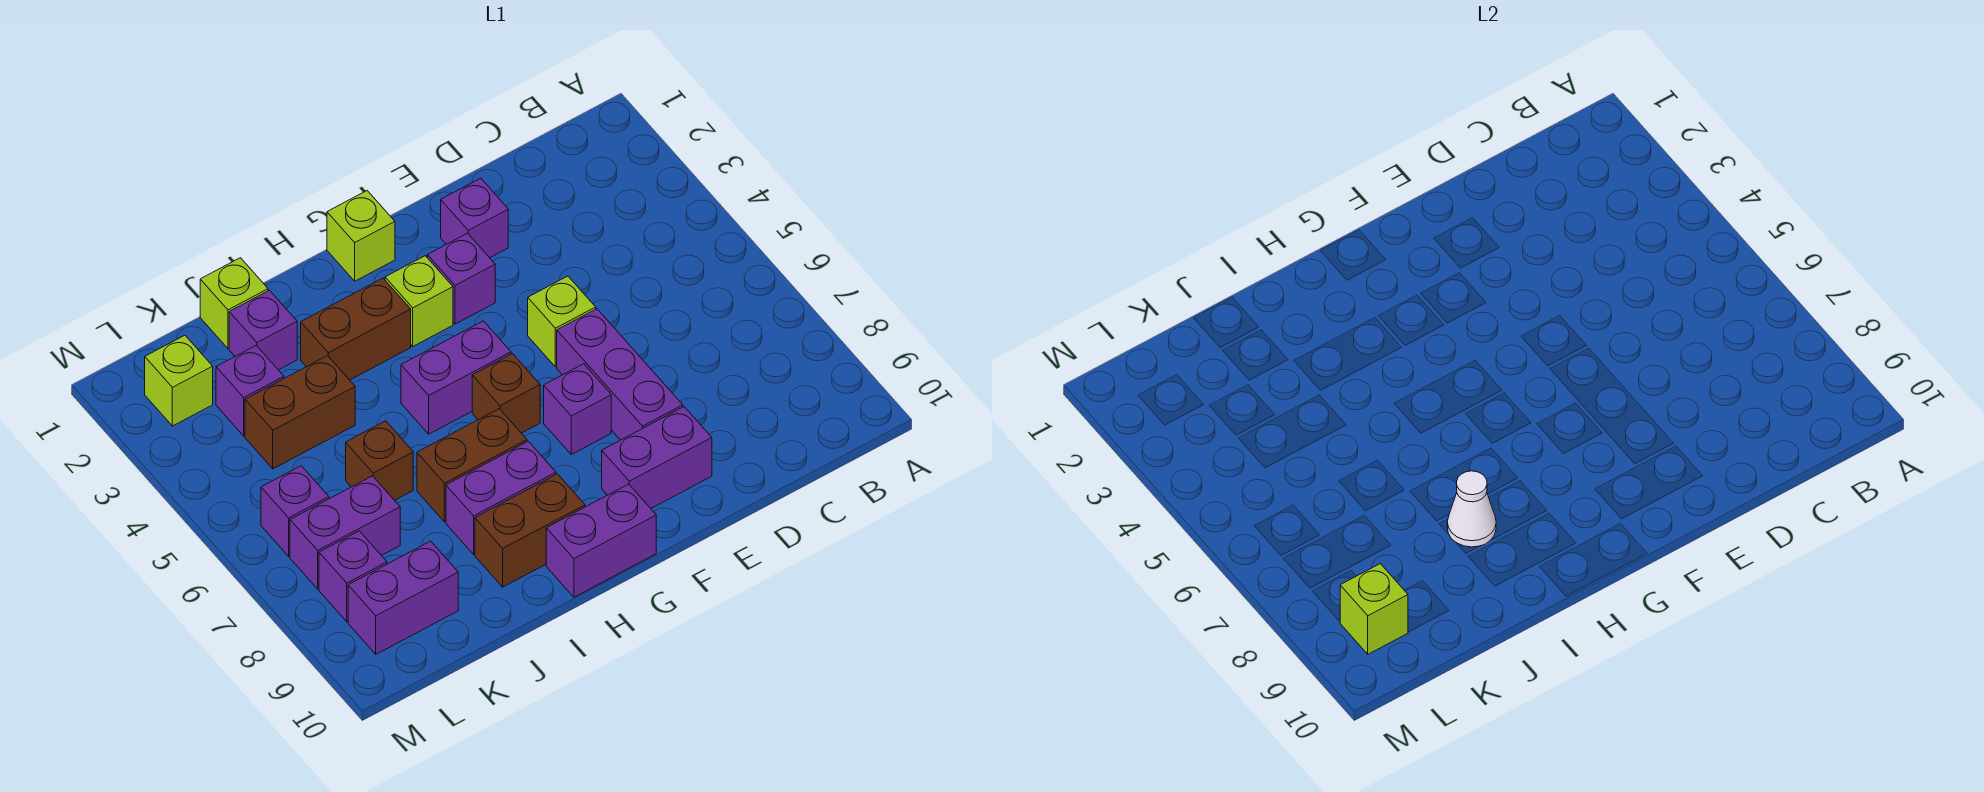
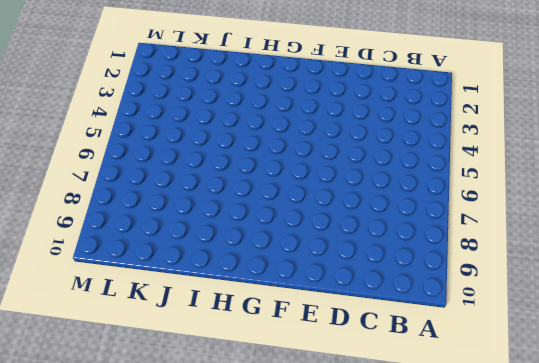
none -> purple 1x1 brick [441,178,508,258]
none -> lime 1x1 brick [528,276,596,367]
none -> purple 1x3 brick [557,309,683,440]

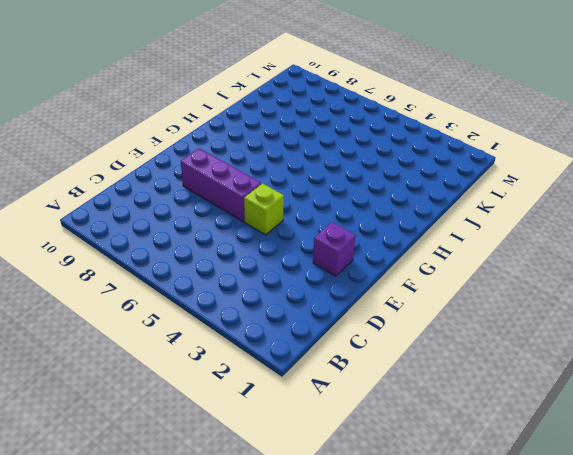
none -> purple 1x2 brick [602,407,712,508]
none -> purple 1x1 brick [427,233,495,324]
none -> purple 1x1 brick [544,364,611,454]

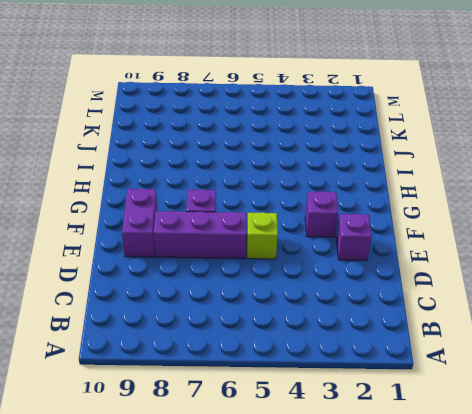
none -> lime 1x1 brick [327,191,395,281]
none -> lime 1x1 brick [385,256,453,346]
none -> purple 1x2 brick [401,321,511,434]

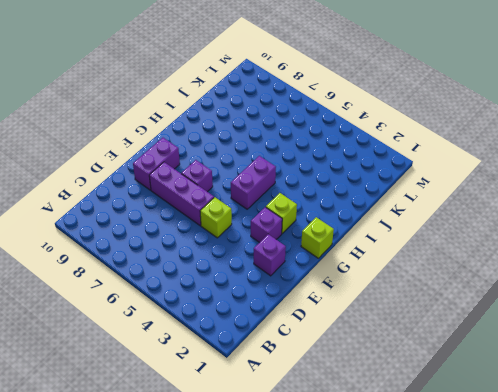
none -> brown 1x1 brick [472,354,540,433]
none -> purple 1x2 brick [546,484,656,597]
none -> brown 1x2 brick [301,278,411,380]

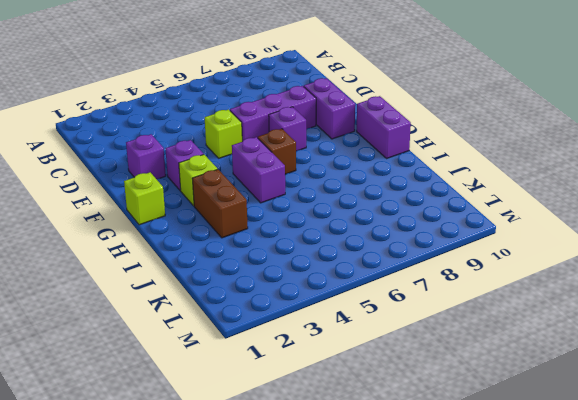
none -> brown 1x2 brick [417,409,527,522]
none -> purple 1x2 brick [446,441,556,554]
none -> brown 1x2 brick [475,474,585,587]

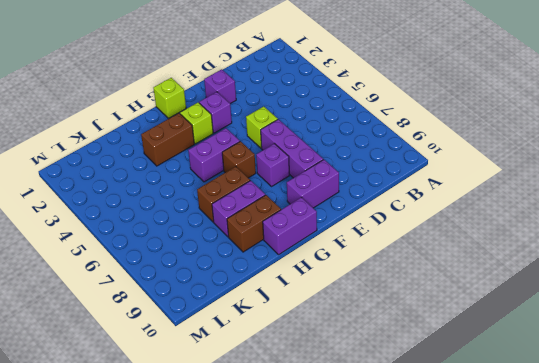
none -> lime 1x1 brick [200,258,268,348]
none -> purple 1x1 brick [229,290,297,370]
none -> brown 1x2 brick [245,356,355,469]

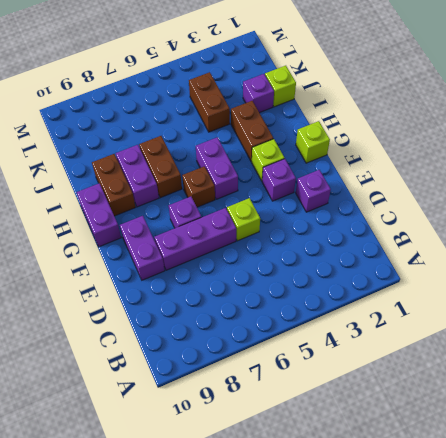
none -> brown 1x1 brick [346,421,413,500]
none -> purple 1x1 brick [216,346,284,436]
none -> purple 1x2 brick [290,476,400,589]

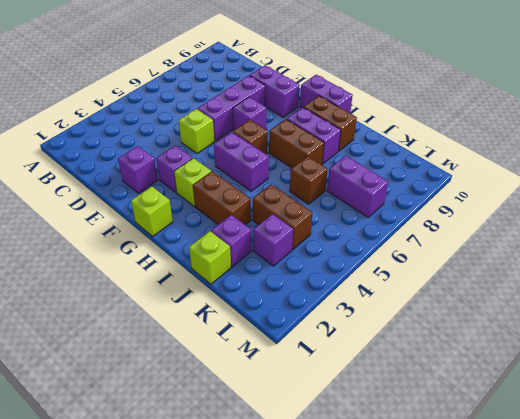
none -> purple 1x2 brick [348,541,458,654]
none -> lime 1x1 brick [145,335,213,426]
none -> purple 1x1 brick [261,466,329,556]

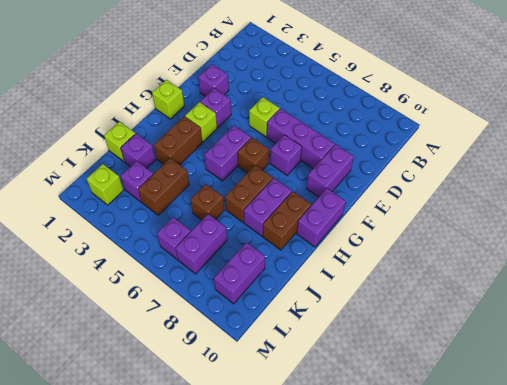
none -> purple 1x1 brick [319,531,387,622]
none -> white 1x1 cone [1447,471,1496,547]
none -> lime 1x1 brick [1340,564,1408,654]

